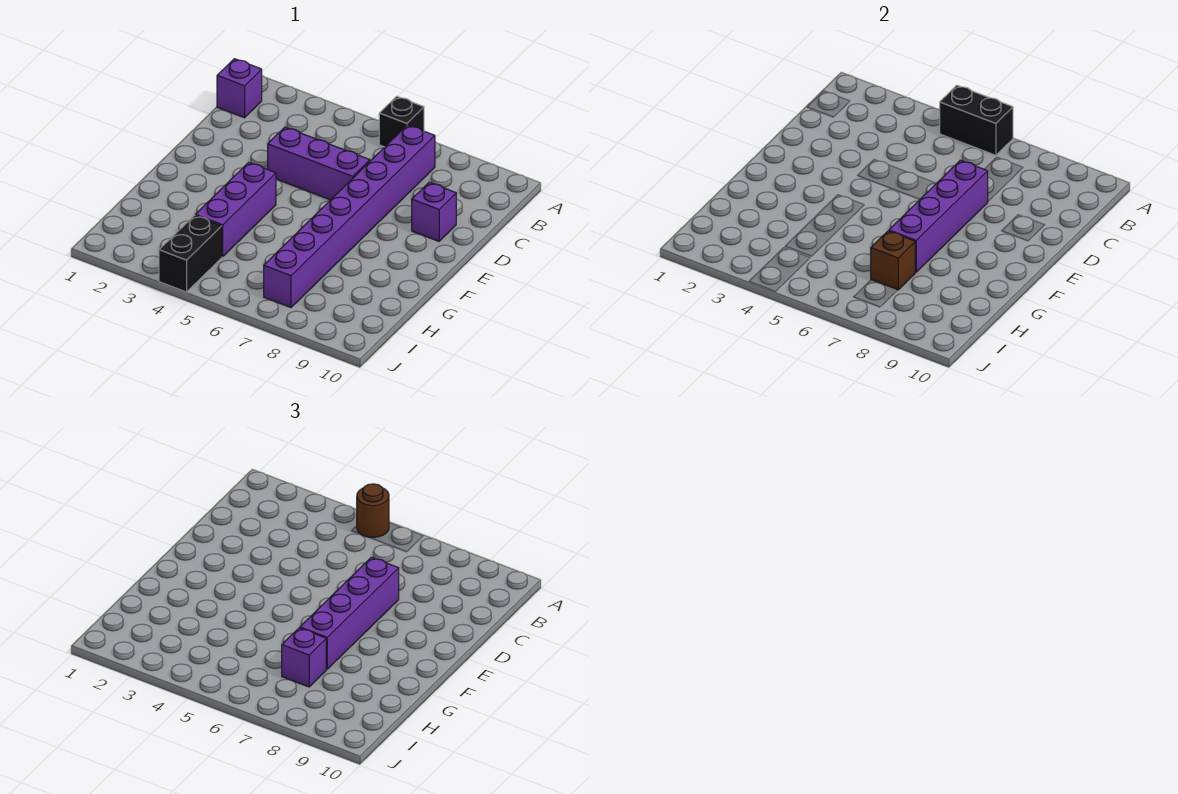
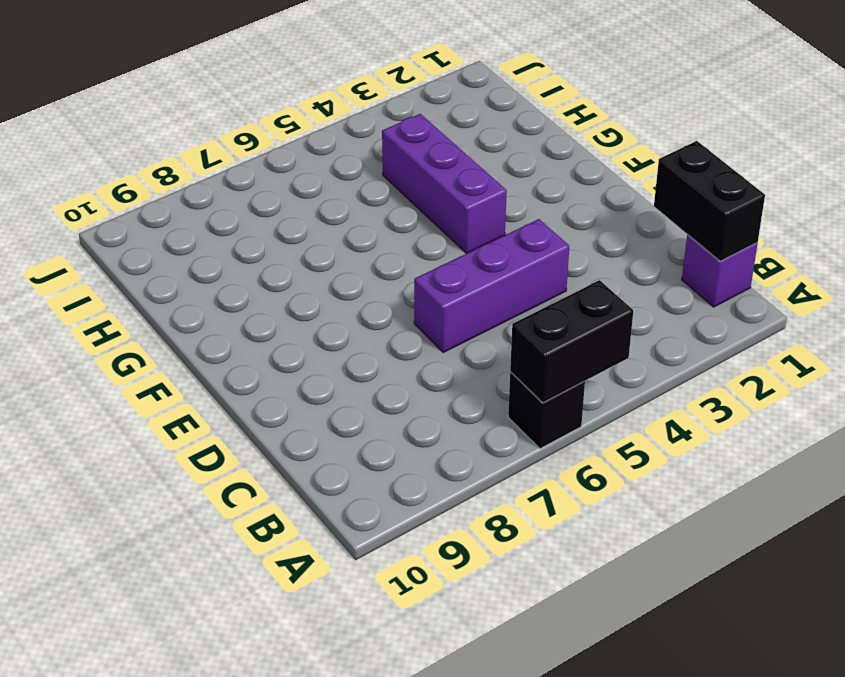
black 1x2 brick [654,141,765,261] -> black 1x2 brick moved to [159,215,222,292]
none -> purple 1x8 brick [264,125,435,307]
none -> purple 1x1 brick [412,183,456,241]
none -> purple 1x4 brick [889,160,988,272]

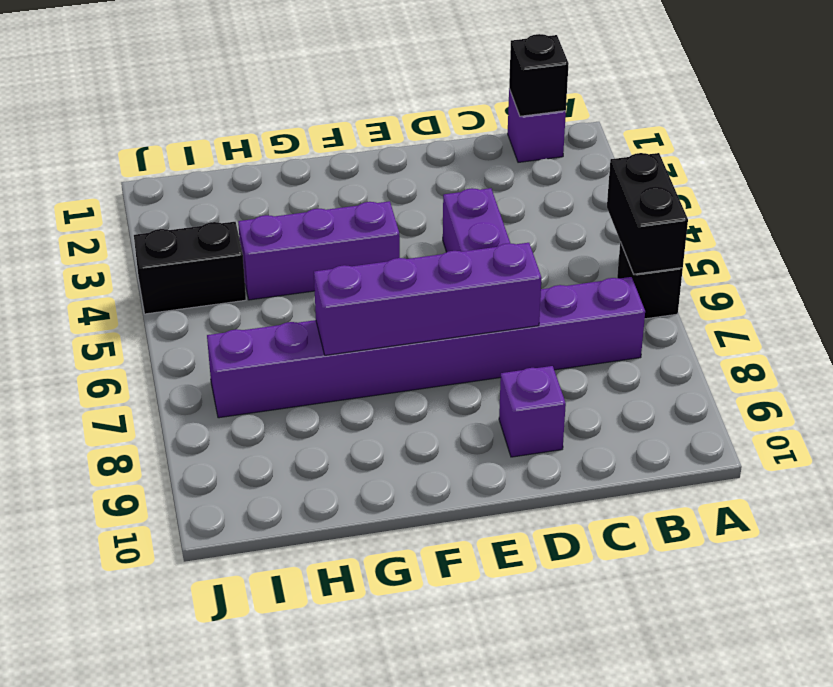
black 1x1 brick [509,34,569,116] -> none
none -> brown 1x1 brick [871,231,915,290]
none -> brown 1x1 round brick [357,484,389,537]
none -> purple 1x4 brick [300,557,399,669]

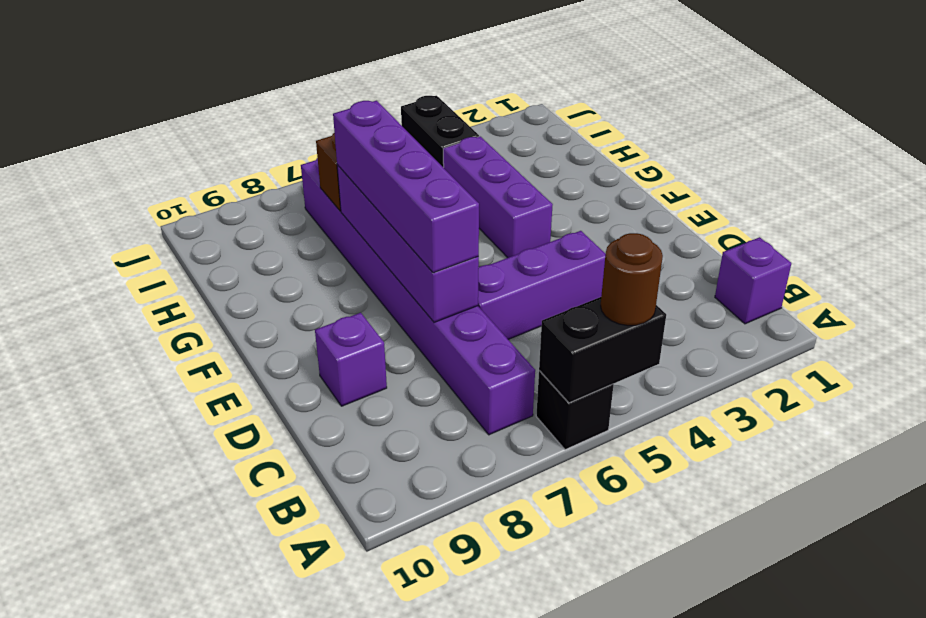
none -> purple 1x1 brick [282,628,326,687]

